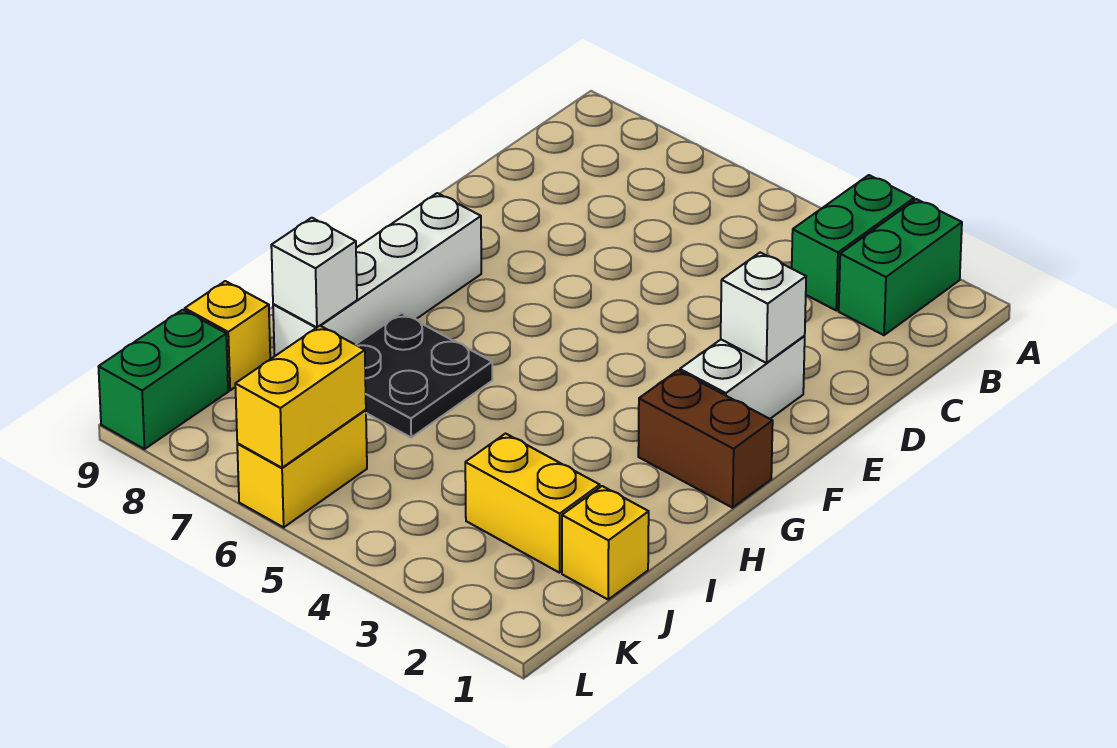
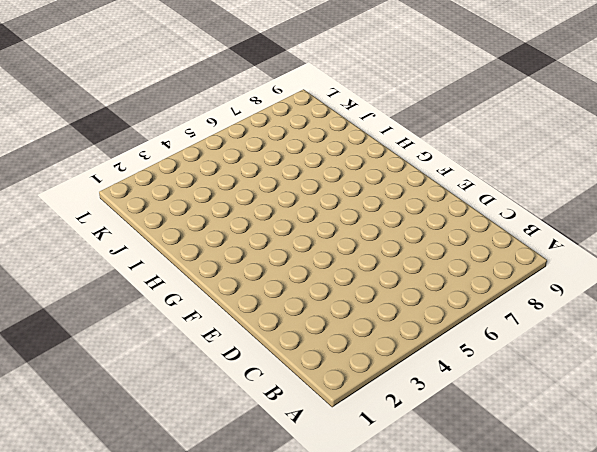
none -> green 1x2 brick [839,199,962,335]
none -> green 1x2 brick [792,175,914,310]
none -> white 1x2 brick [680,336,805,419]

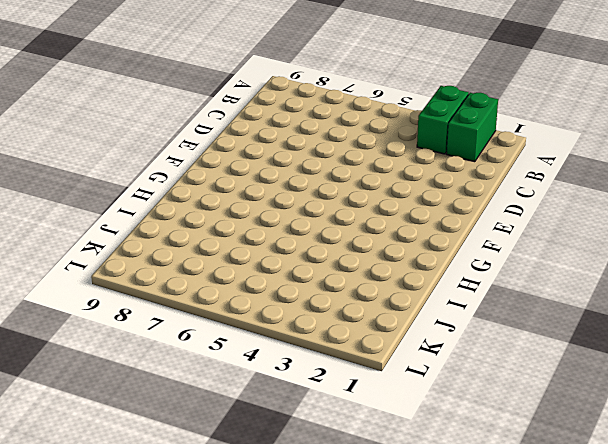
none -> white 1x2 brick [680,336,805,419]
none -> white 1x4 brick [273,193,481,356]
none -> brown 1x2 brick [638,371,773,508]

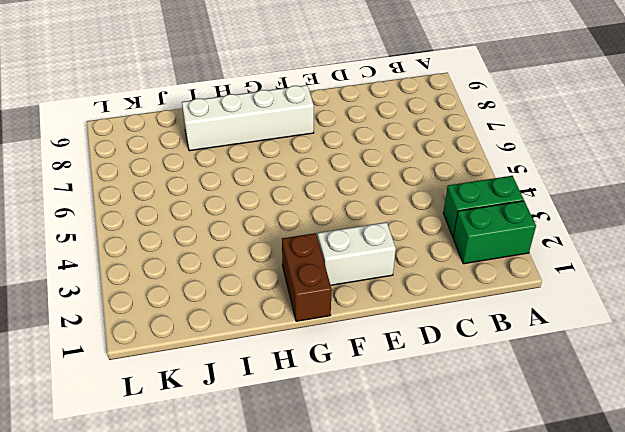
none -> black 2x2 plate [356,313,492,437]
none -> yellow 1x1 brick [562,486,649,599]
none -> yellow 1x2 brick [465,434,600,573]

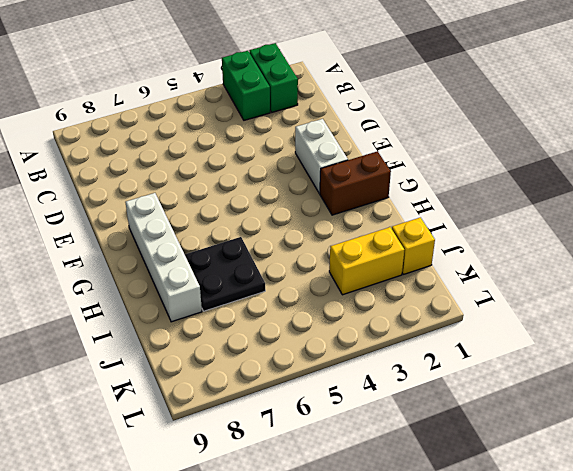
none -> yellow 1x1 brick [185,281,270,390]
none -> yellow 1x2 brick [237,410,367,527]
none -> green 1x2 brick [98,310,228,449]

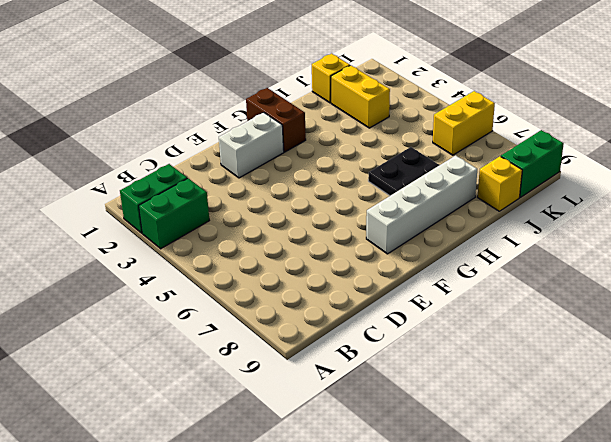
none -> white 1x1 brick [721,253,806,363]
none -> white 1x1 brick [271,218,357,328]
none -> yellow 1x2 brick [235,326,366,468]

